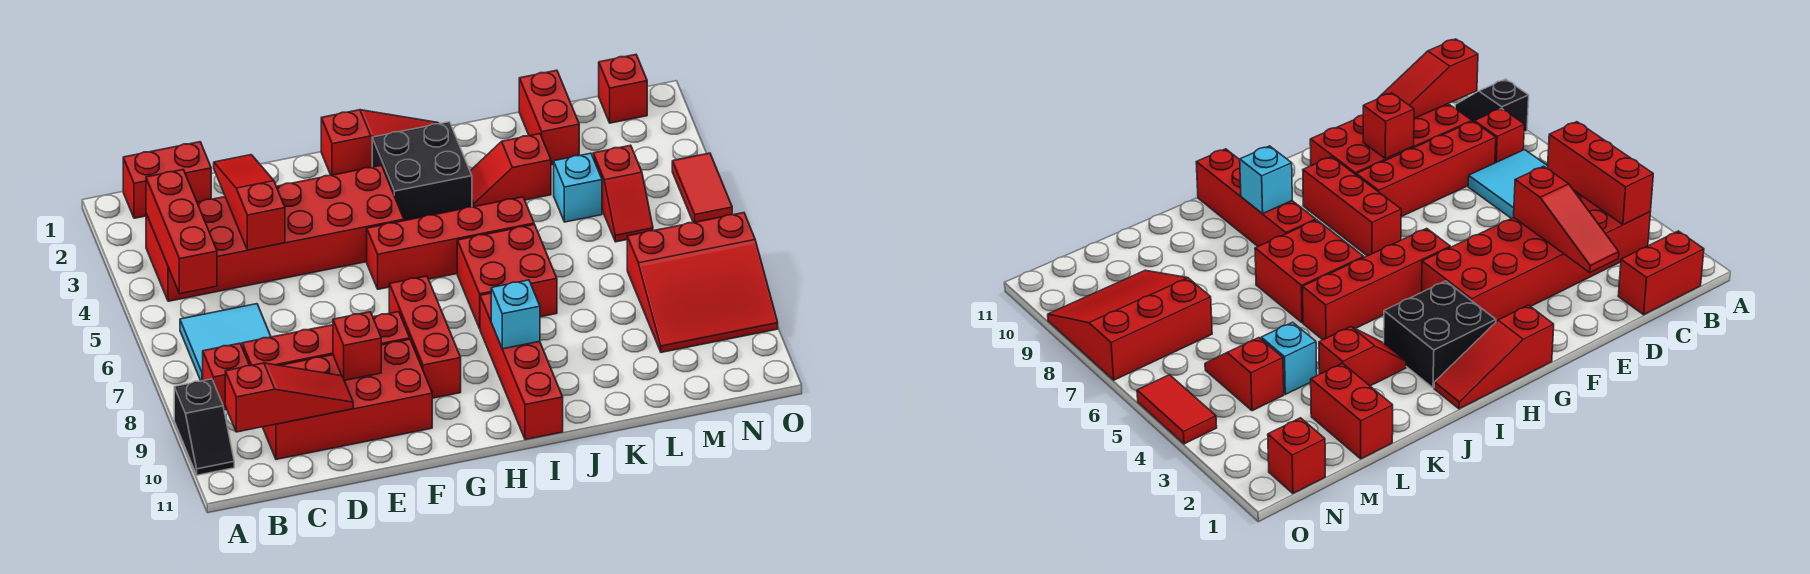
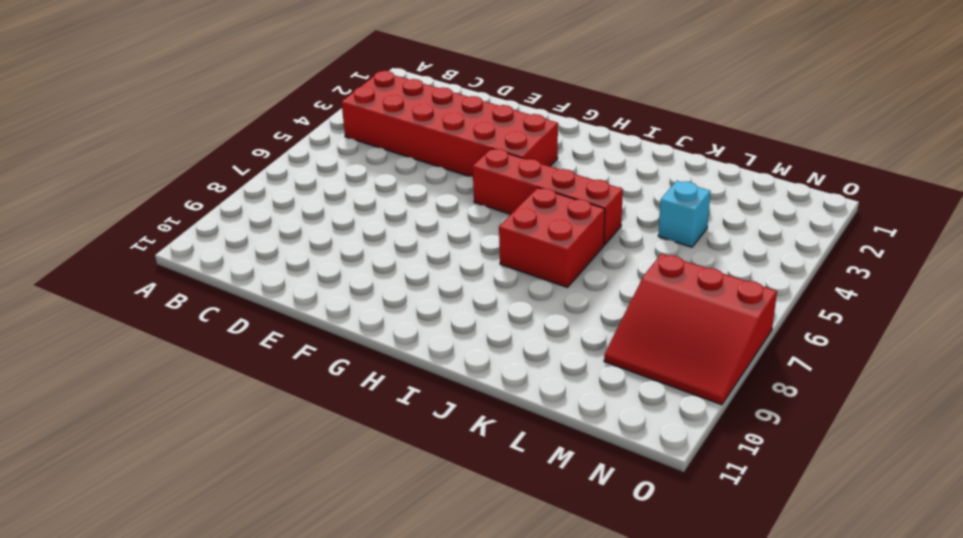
none -> black 1x2 slope [174,379,234,475]
none -> red 1x2 brick [123,142,211,218]
none -> cyan 2x2 tile [180,304,271,381]

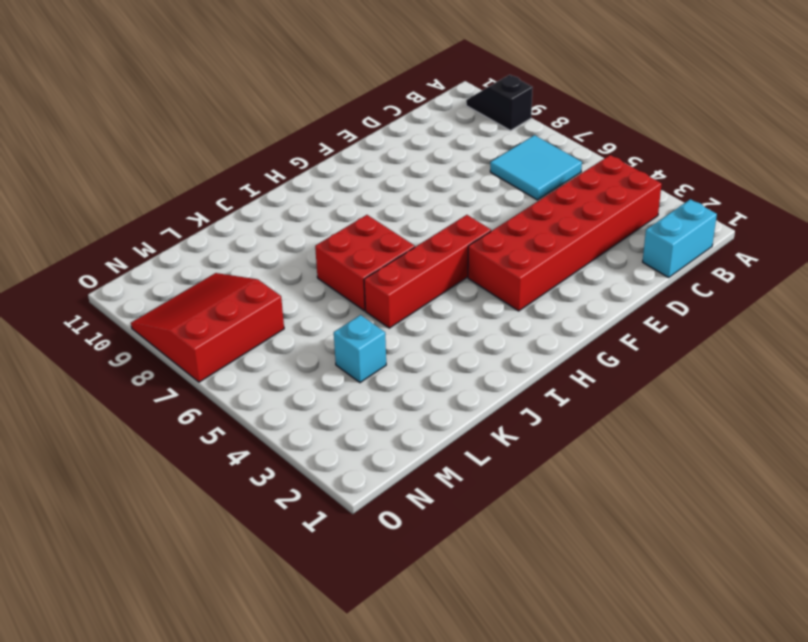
cyan 1x2 brick [643,199,717,277] -> red 1x2 brick [123,142,211,218]
none -> red 1x1 brick [203,343,250,410]
none -> red 1x4 brick [242,312,410,366]
none -> red 2x4 brick [263,339,432,459]

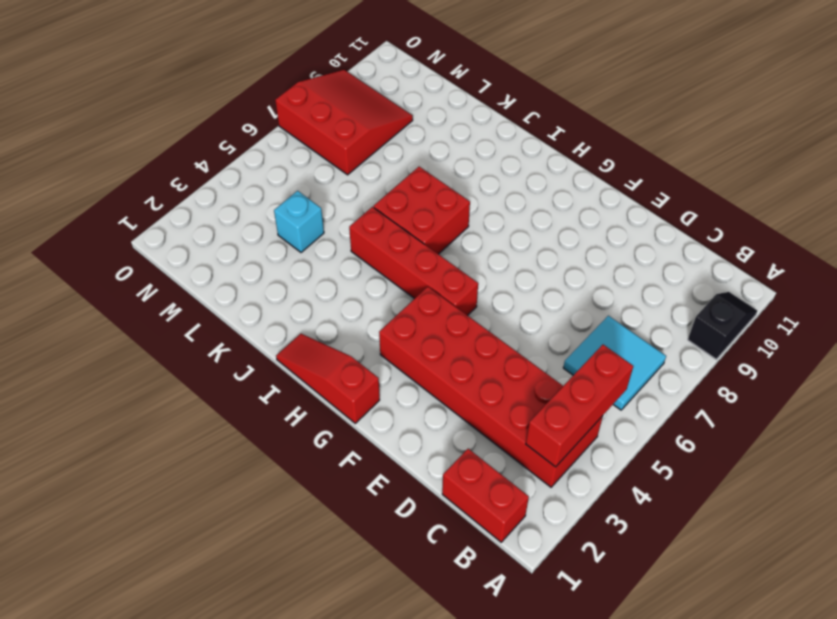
none -> red 1x1 brick [203,343,250,410]
none -> red 1x4 brick [242,312,410,366]
none -> red 2x4 brick [263,339,432,459]

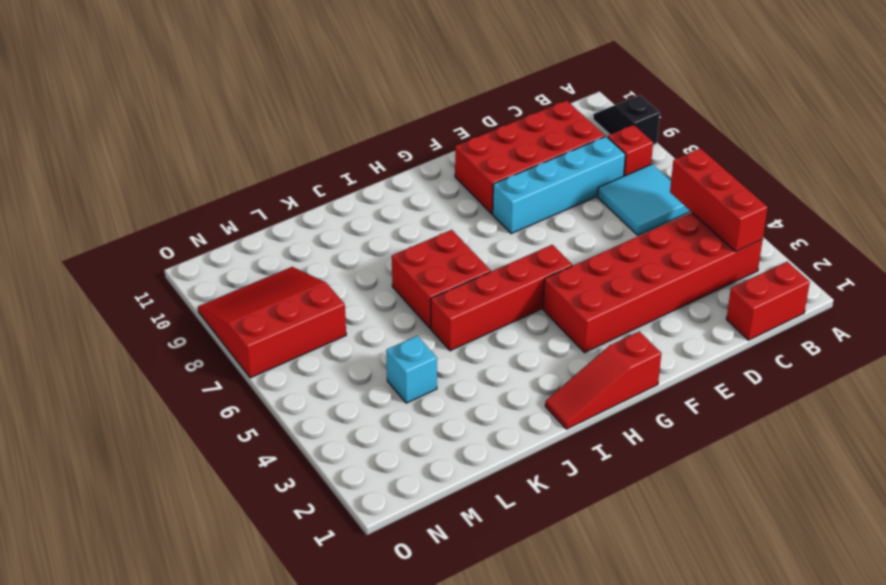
cyan 1x4 brick [493,137,625,234] -> red 1x4 brick [242,312,410,366]
none -> red 1x3 brick [389,276,461,398]
none -> black 2x2 brick [372,122,472,221]
none -> red 1x4 brick [480,293,563,440]

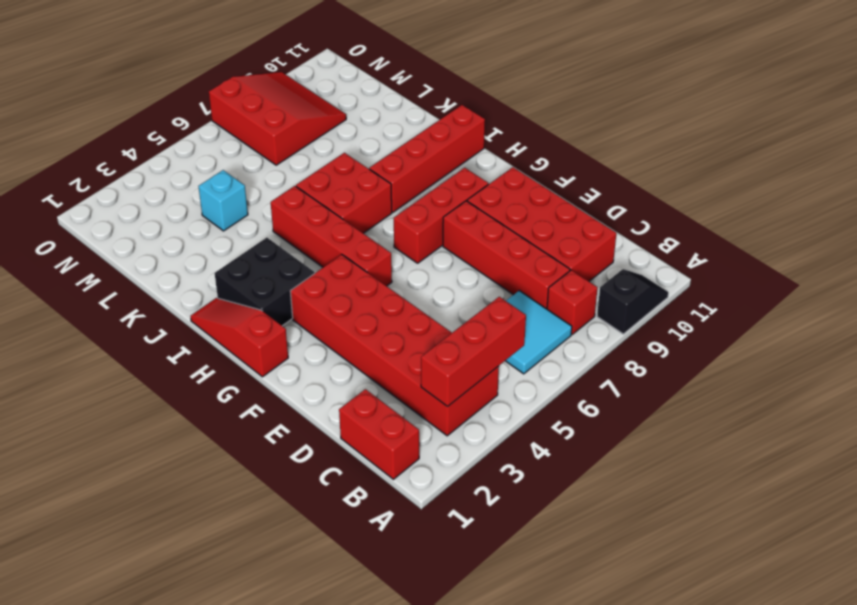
none -> red 1x2 slope [470,134,551,207]
none -> red 1x2 brick [519,70,579,165]
none -> red 1x2 slope [593,145,653,242]

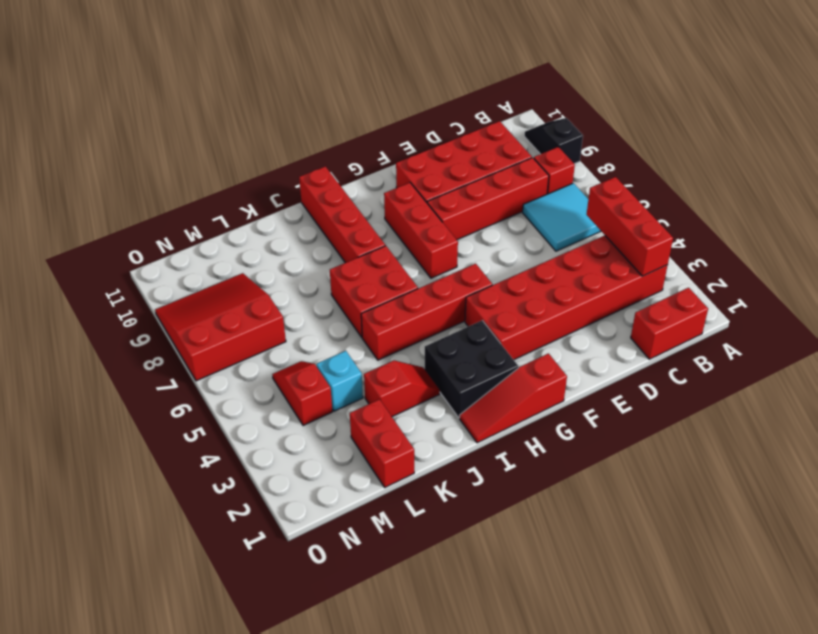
none -> red 1x1 brick [599,55,647,123]
none -> red 1x2 tile [672,153,732,223]
none -> red 1x3 slope [225,363,353,432]

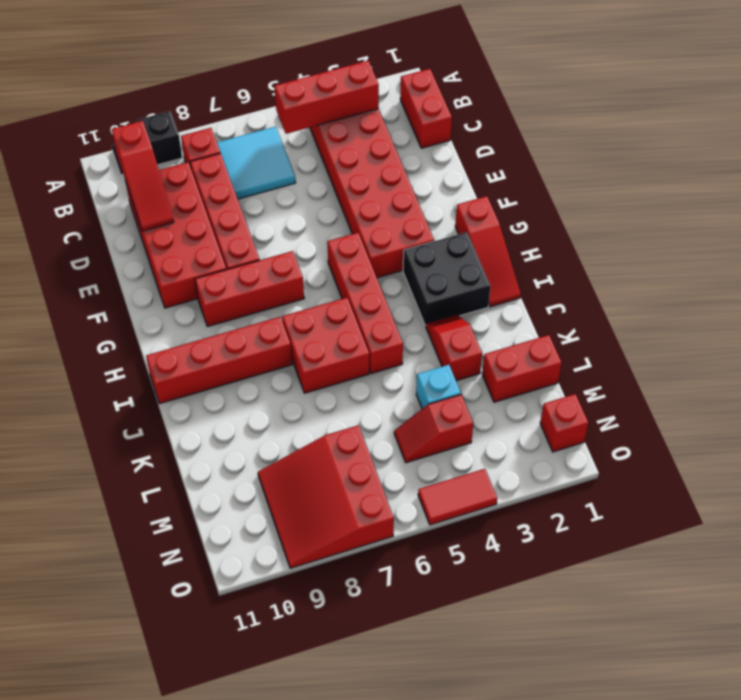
none -> red 1x3 slope [214,155,285,250]
none -> red 1x1 brick [333,312,381,381]
none -> cyan 1x1 brick [491,280,540,349]

